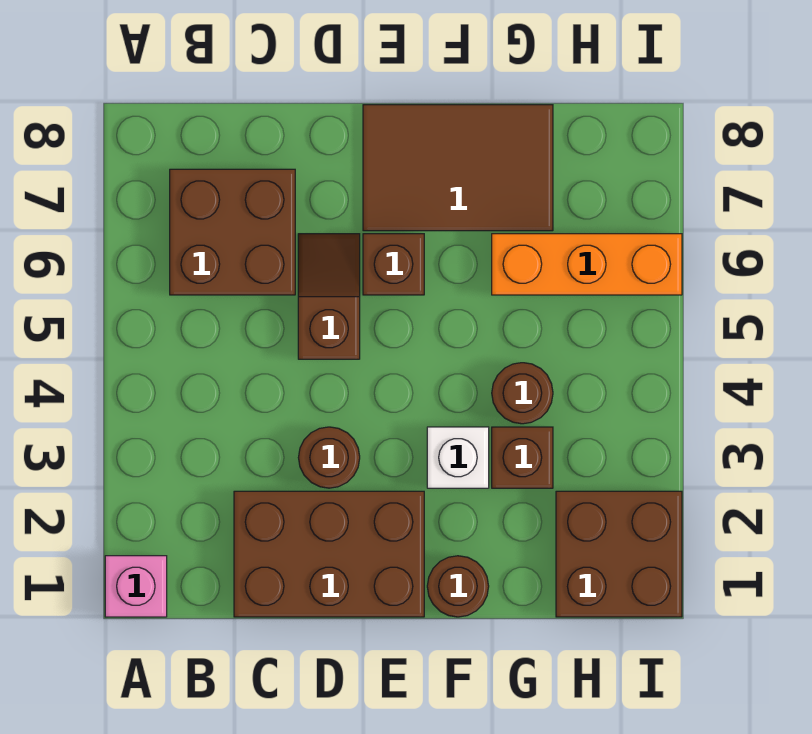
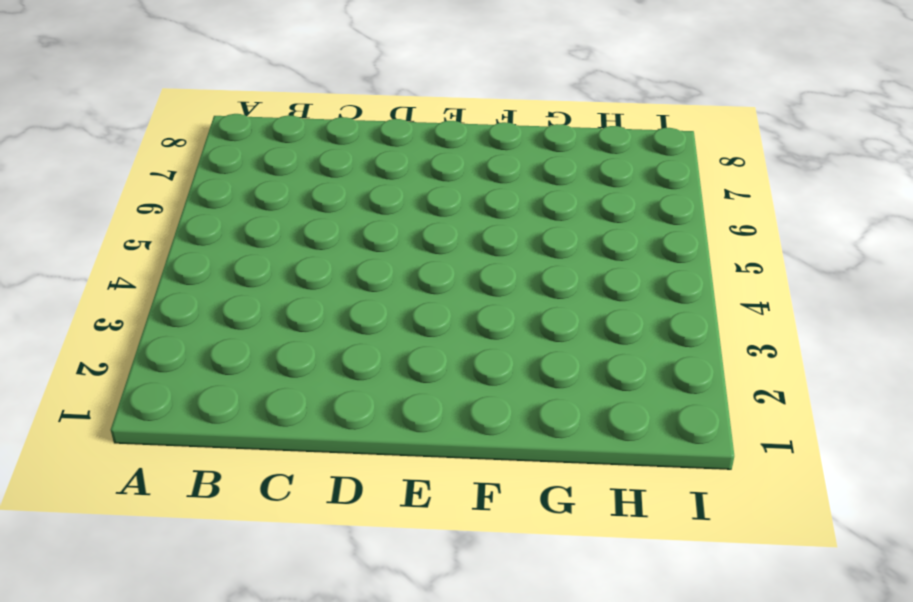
none -> pink 1x1 brick [105,556,167,617]
none -> brown 2x2 brick [170,169,295,295]
none -> brown 2x3 brick [234,491,424,617]

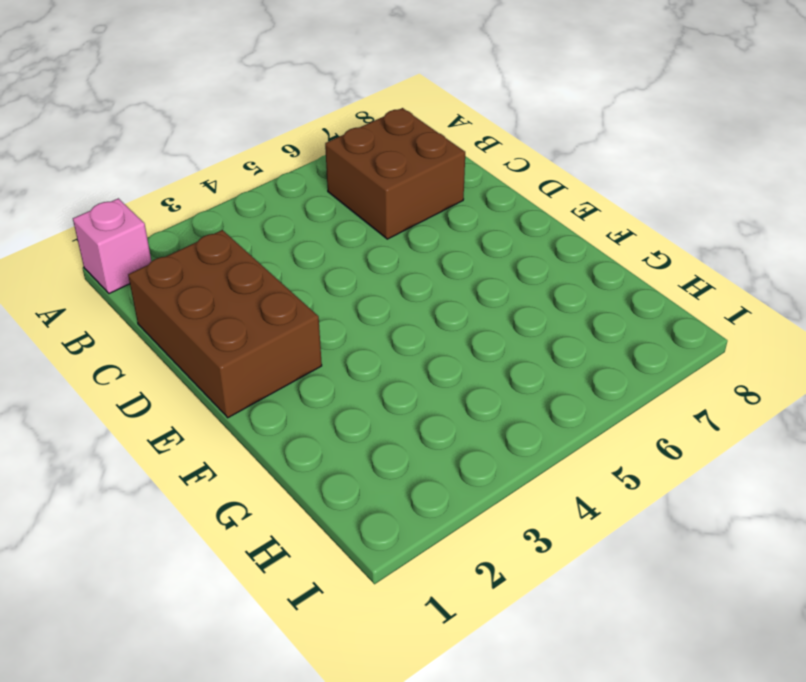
none -> brown 1x1 round brick [298,427,360,488]
none -> brown 1x2 slope [298,234,360,359]
none -> brown 1x1 brick [363,234,424,295]

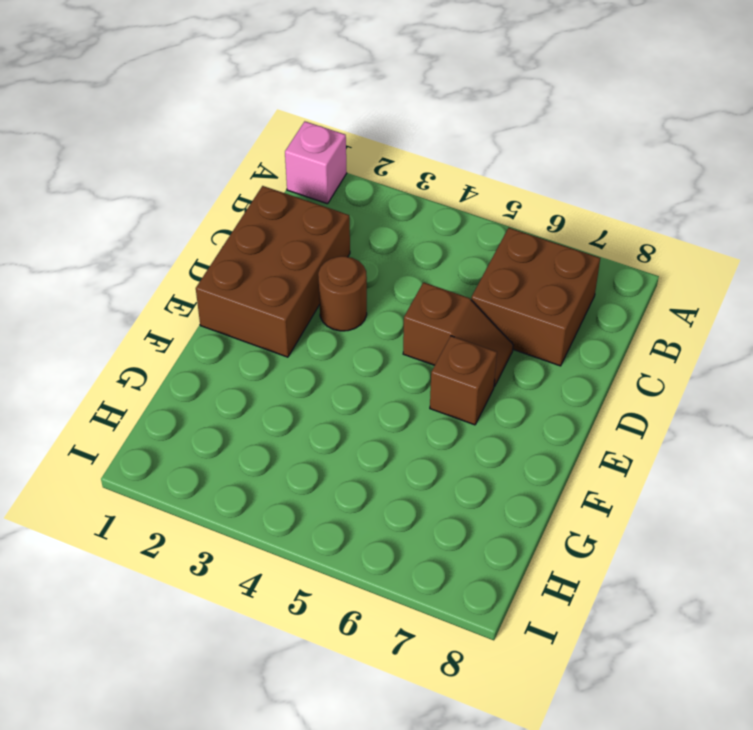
none -> brown 2x3 tile [363,105,553,231]
none -> brown 1x1 round brick [427,556,489,617]
none -> white 1x1 brick [427,427,489,488]

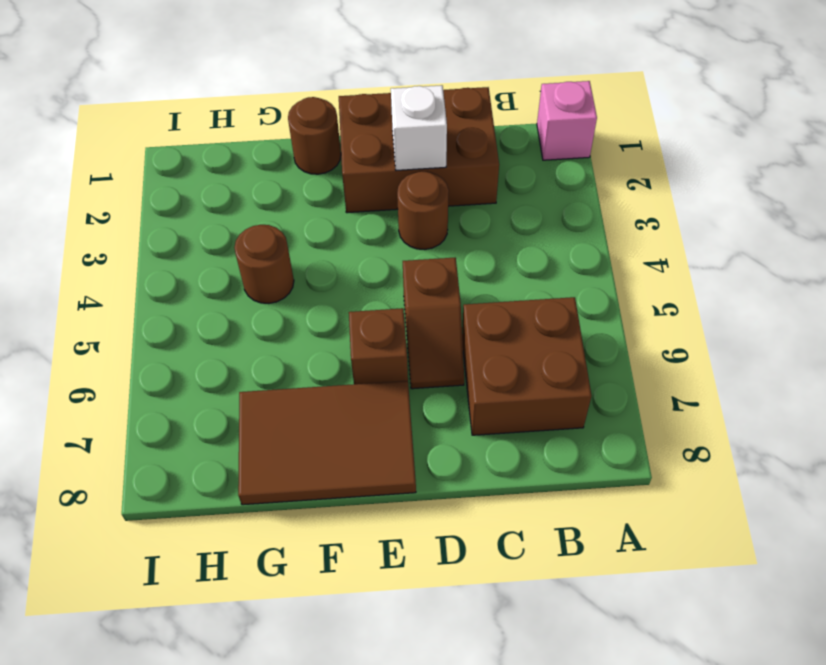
white 1x1 brick [391,85,447,171] -> white 1x1 brick moved to [427,427,489,488]
none -> brown 1x1 brick [492,427,553,488]
none -> orange 1x3 brick [492,234,682,295]
none -> brown 2x2 brick [556,491,682,617]

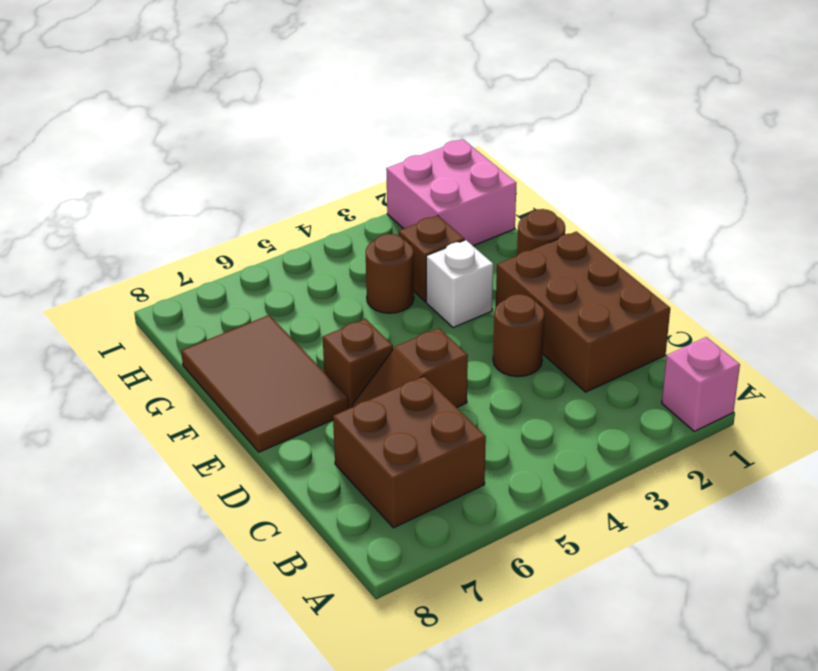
pink 2x2 brick [386,140,516,246] -> brown 2x2 brick [556,491,682,617]
none -> orange 1x3 brick [492,234,682,295]

